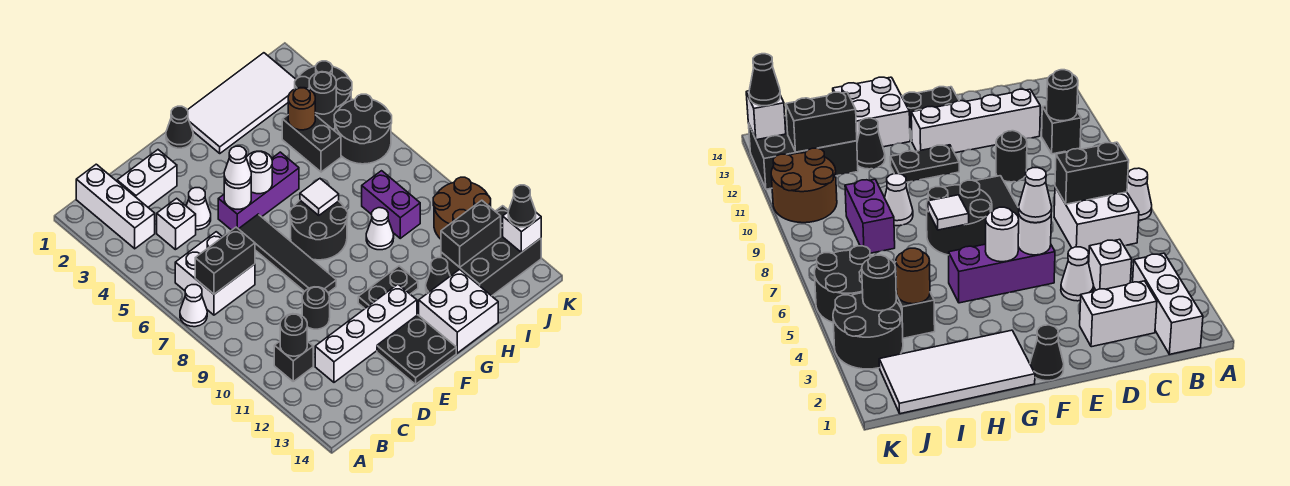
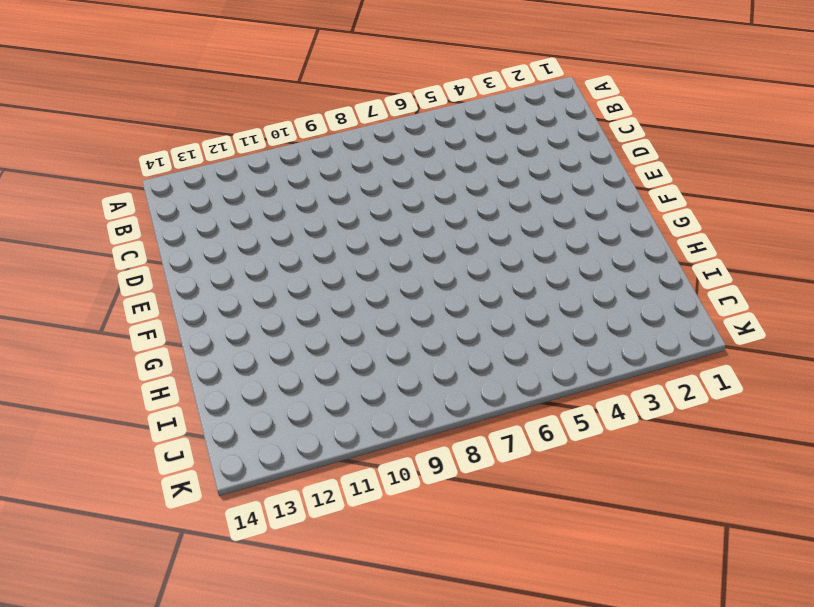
none -> white 1x1 cone [180,285,207,327]
none -> white 1x3 brick [76,164,155,249]
none -> white 2x2 brick [175,232,255,315]
none -> black 1x1 brick [274,341,313,381]

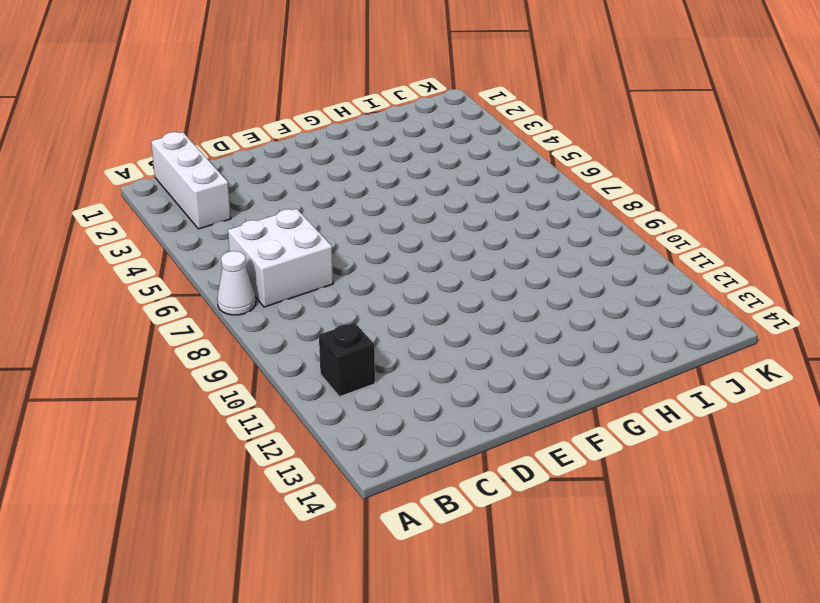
none -> white 1x2 brick [117,150,177,207]
none -> white 1x1 brick [157,198,196,250]
none -> white 1x4 brick [315,284,417,382]
none -> white 1x1 cone [186,188,211,230]

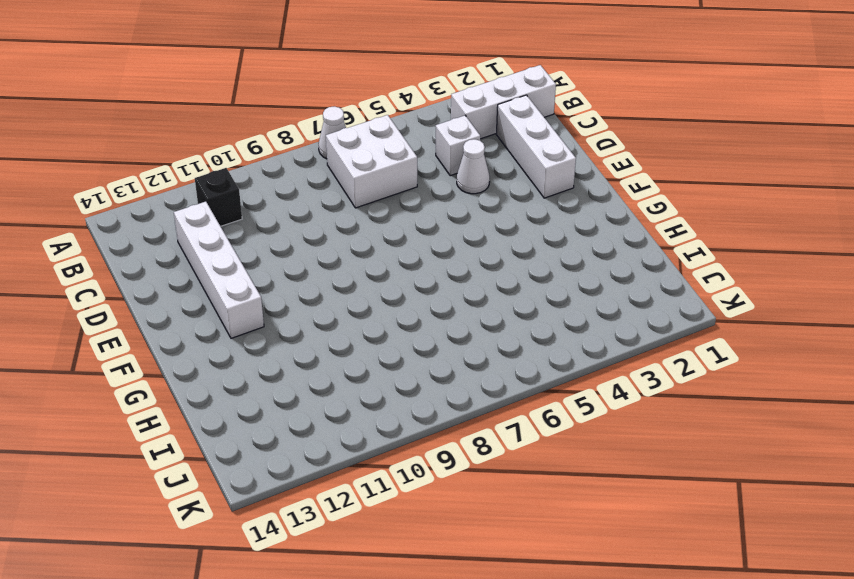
white 1x3 brick [496,95,576,198] -> white 1x2 brick [117,150,177,207]
none -> black 1x1 round brick [302,287,330,329]
none -> purple 1x3 brick [218,152,299,230]
none -> black 1x4 tile [239,214,336,293]
none -> black 2x2 plate [377,315,456,384]

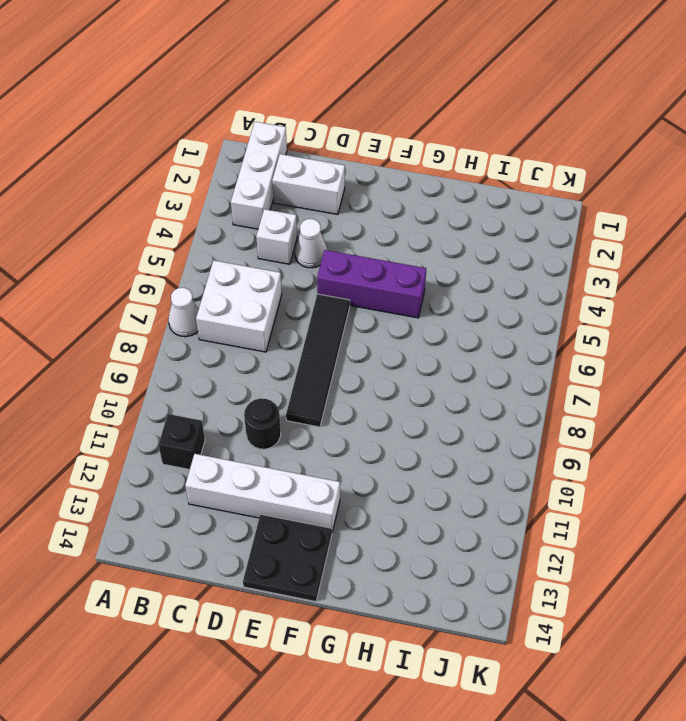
none -> black 1x1 cone [166,106,193,148]
none -> black 2x2 round brick [290,200,348,260]
none -> black 1x2 plate [358,266,418,309]
none -> white 2x4 tile [187,53,296,153]

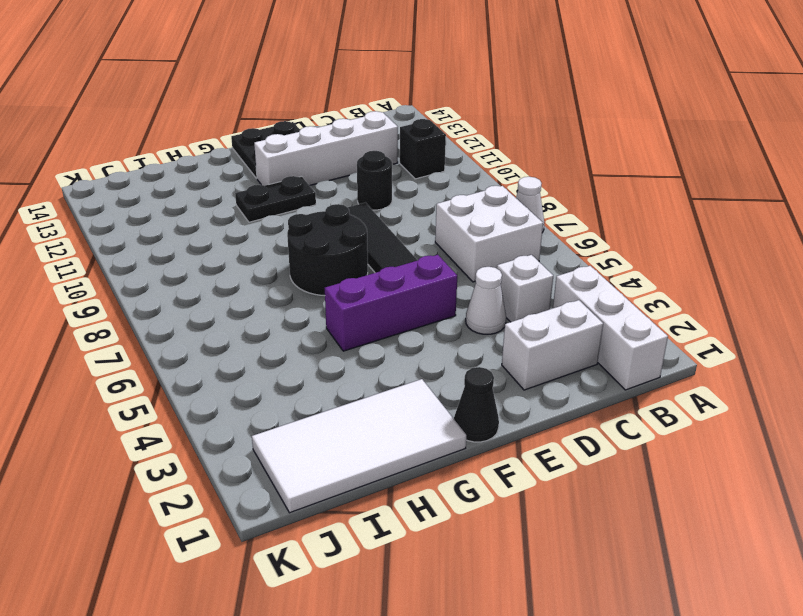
none -> white 2x2 brick [419,269,498,353]
none -> white 1x1 cone [366,208,394,250]
none -> black 1x1 cone [426,258,450,293]
none -> black 1x2 brick [282,115,341,172]

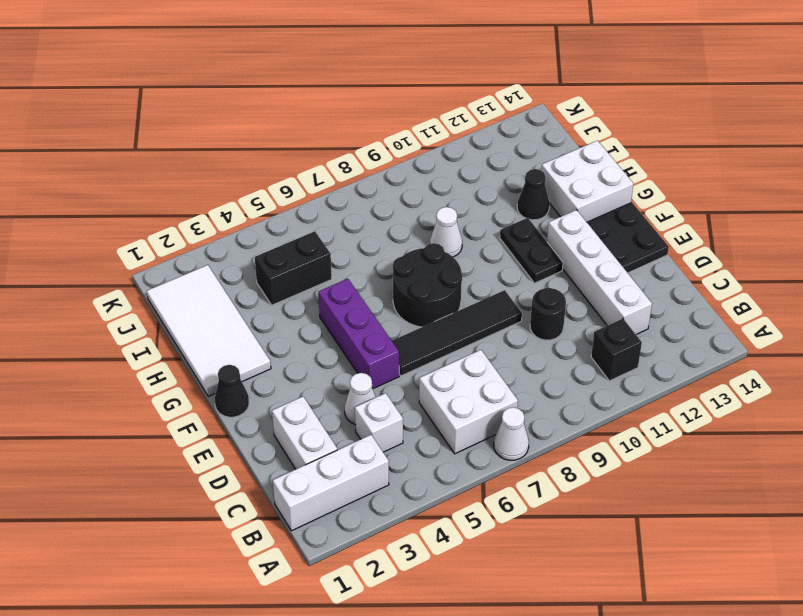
none -> purple 1x2 brick [362,171,420,238]
none -> black 2x3 brick [441,206,541,296]
none -> black 2x2 round brick [295,61,352,129]
none -> black 2x2 round brick [334,94,392,164]

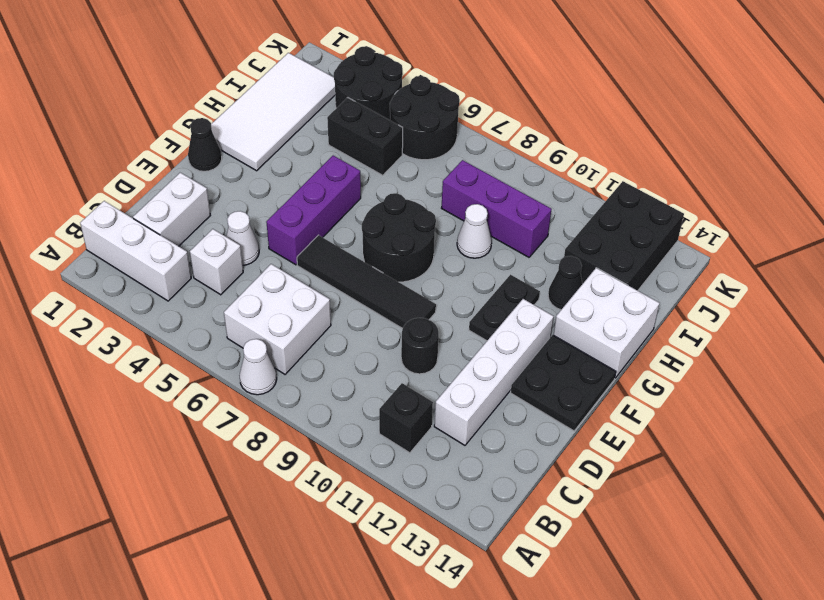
purple 1x3 brick [442,160,551,257] -> purple 1x2 brick [362,171,420,238]
none -> brown 2x2 round brick [433,177,491,239]
none -> black 1x2 brick [195,227,255,294]
none -> black 1x1 round brick [280,314,307,356]
none -> white 1x1 round brick [224,180,251,209]

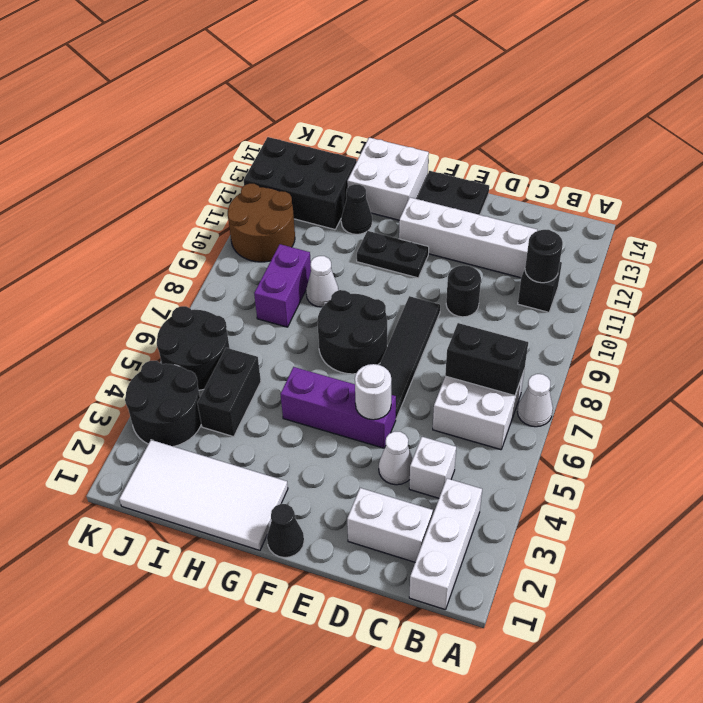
none -> white 1x1 round brick [246,151,272,194]
none -> white 1x1 tile [300,179,339,215]
none -> brown 1x1 round brick [288,88,315,130]
none -> black 1x2 brick [441,200,501,267]

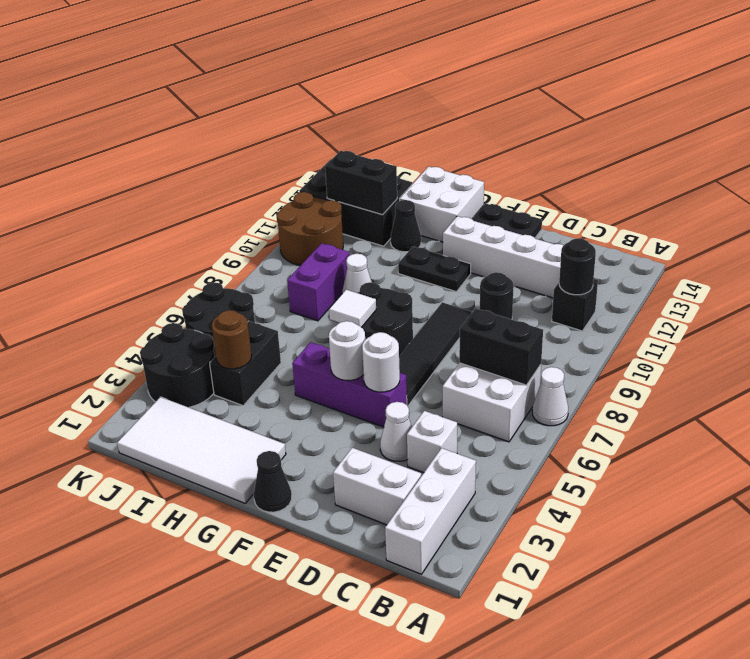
none -> black 1x1 round brick [309,72,336,114]
none -> white 1x1 brick [503,212,541,252]
none -> white 1x1 cone [224,146,251,188]
none -> black 1x1 cone [508,185,536,227]

